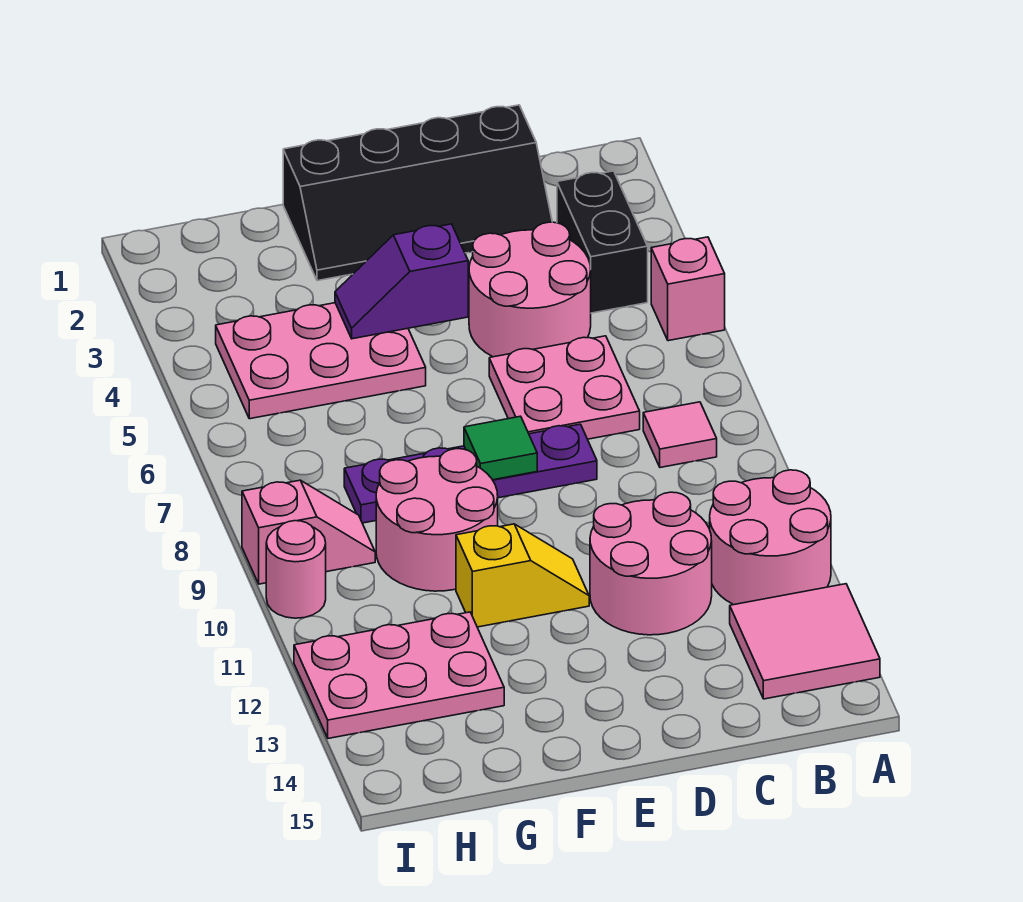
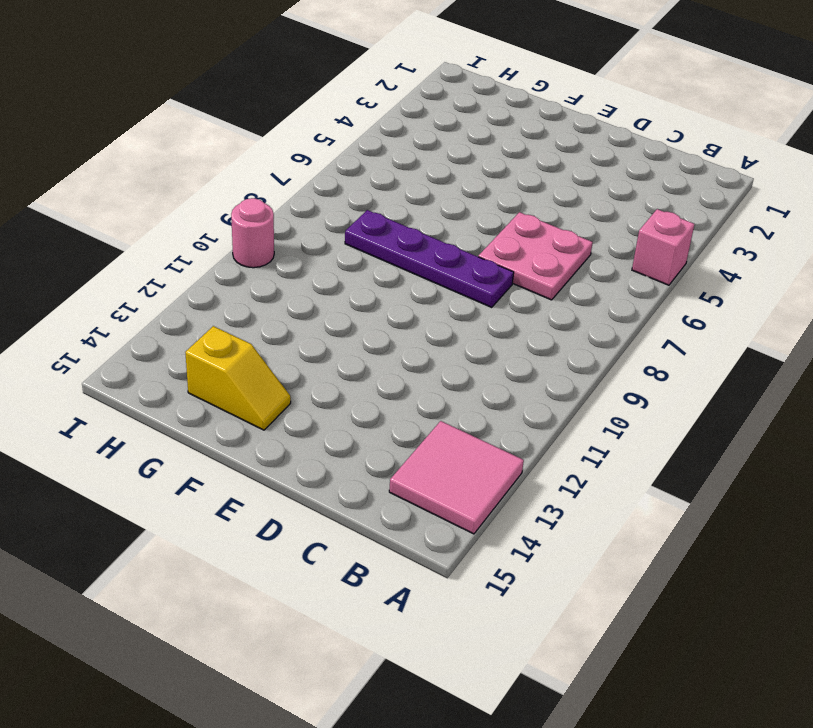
yellow 1x2 slope [185,326,291,430] -> yellow 1x2 slope moved to [456,524,589,627]
none -> pink 2x2 round brick [710,470,831,605]
none -> black 1x2 brick [557,171,648,313]
none -> pink 1x1 tile [643,402,717,468]

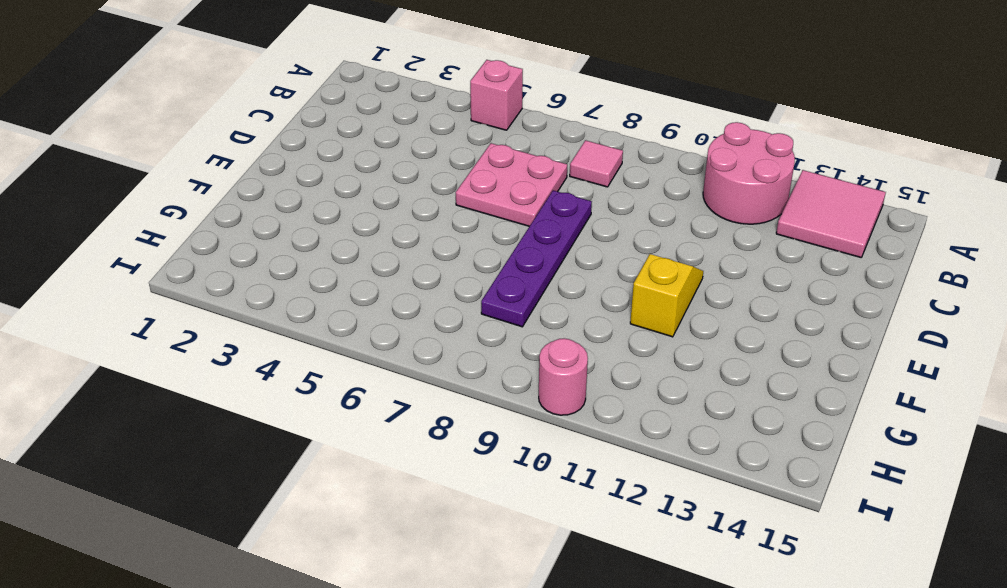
none -> black 1x2 brick [557,171,648,313]
none -> black 2x4 slope [283,105,552,281]
none -> pink 2x2 round brick [469,222,591,357]

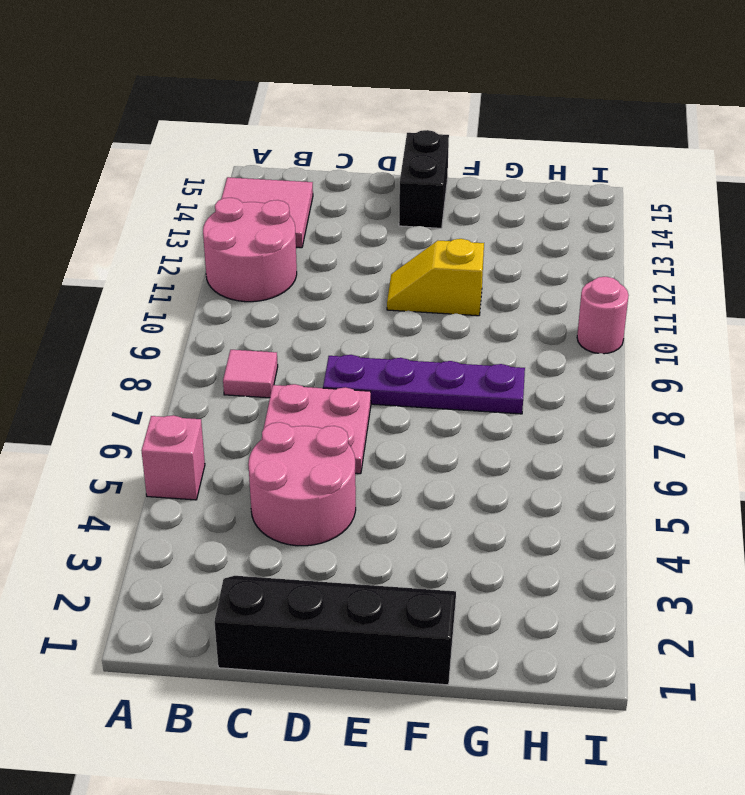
black 1x2 brick [399,130,449,228] -> black 1x2 brick moved to [557,171,648,313]
none -> pink 2x2 round brick [590,492,712,635]
none -> pink 2x3 plate [216,303,426,419]
none -> pink 2x2 round brick [376,449,498,591]

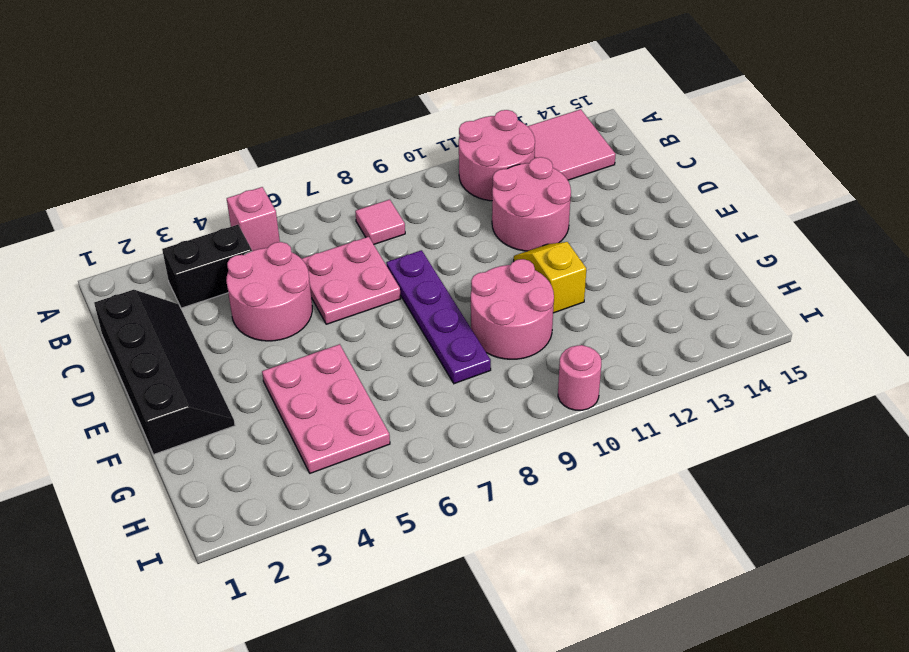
none -> pink 2x3 plate [294,612,504,738]
none -> pink 1x2 slope [242,480,375,584]
none -> purple 1x2 slope [335,224,468,339]

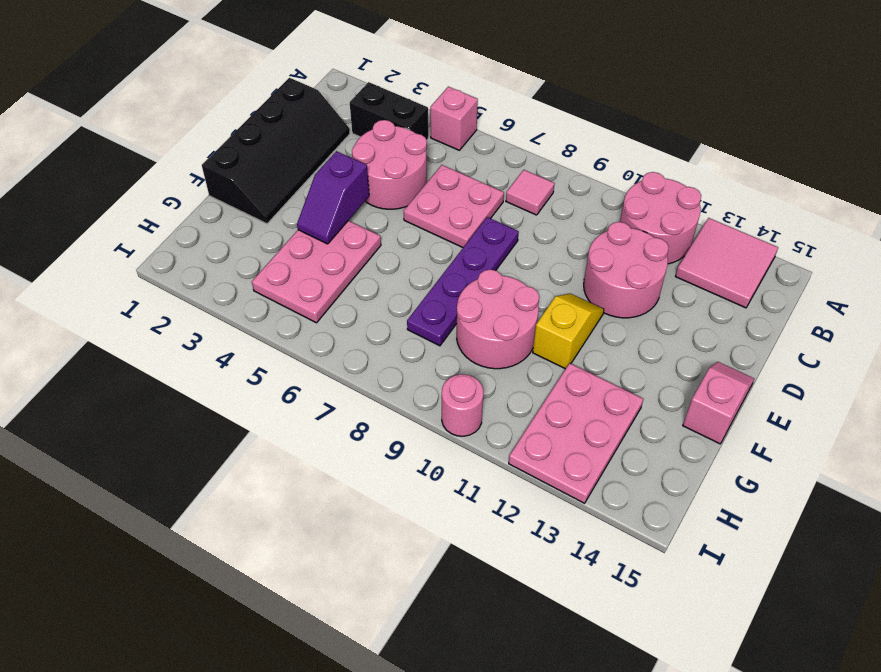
pink 1x2 slope [683,362,754,444] -> pink 1x2 slope moved to [242,480,375,584]
none -> green 1x1 tile [464,416,537,480]

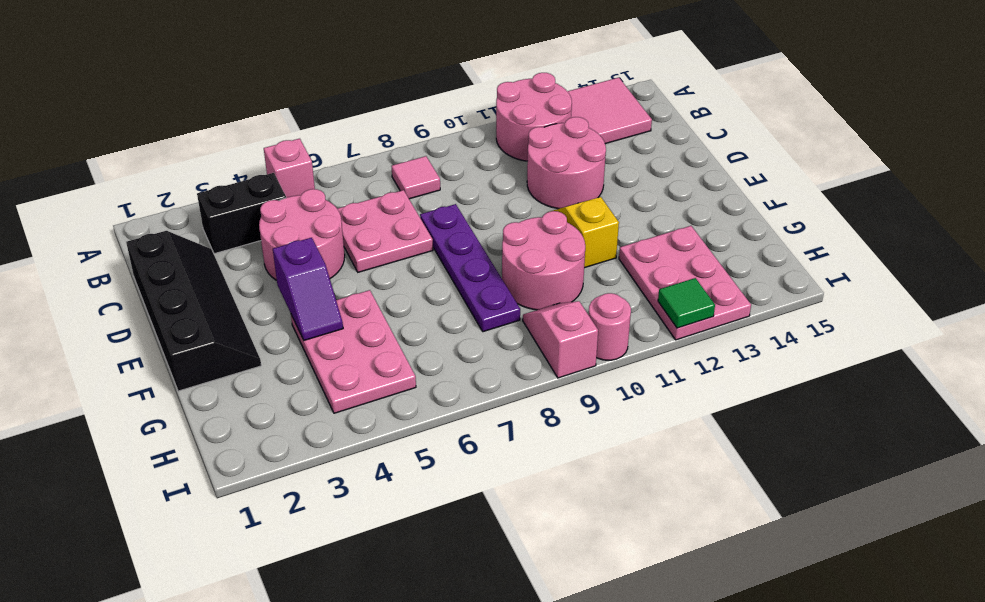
green 1x1 tile [658,278,715,328] -> green 1x1 tile moved to [464,416,537,480]

